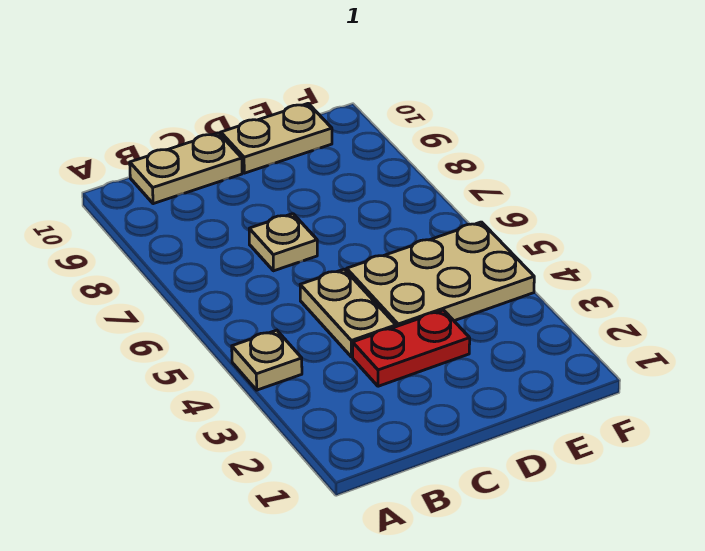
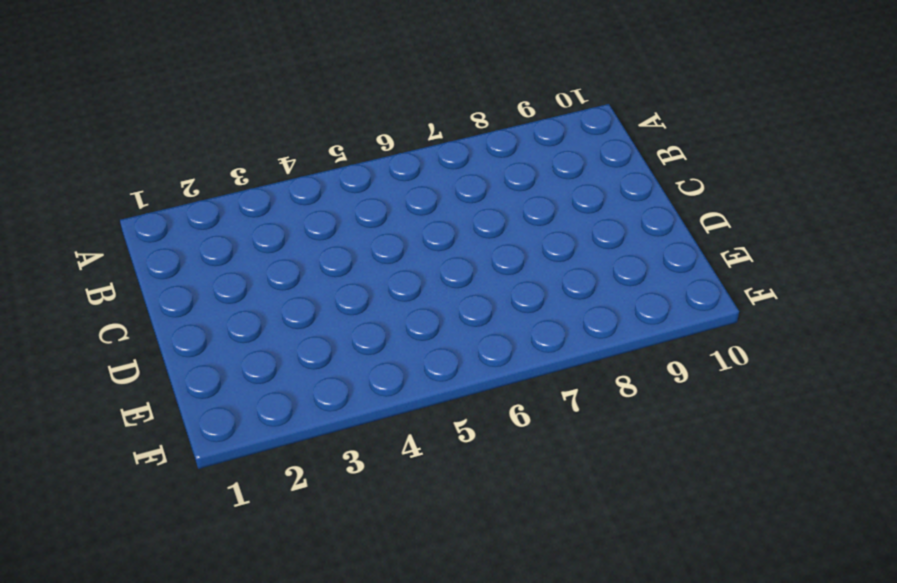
none -> tan 1x1 plate [232,330,302,390]
none -> tan 1x2 plate [130,133,242,204]

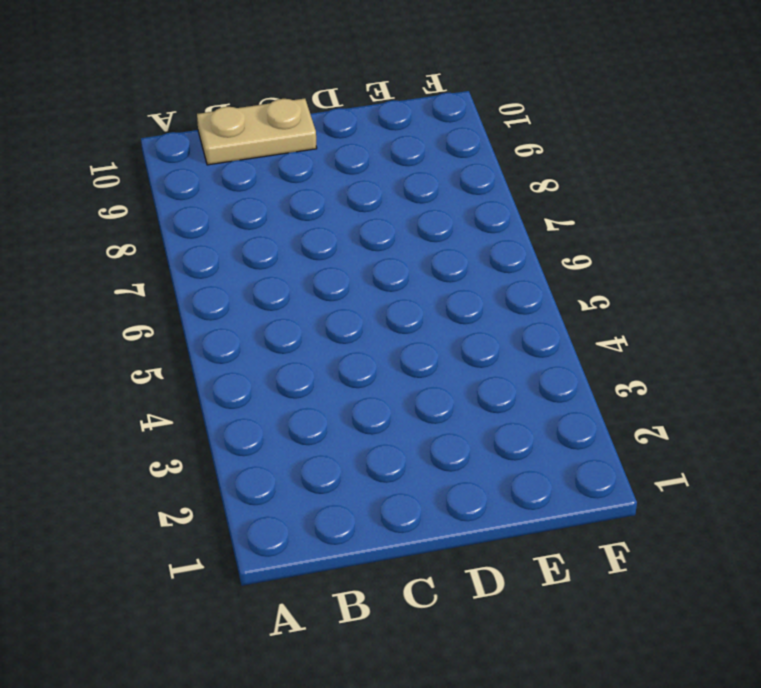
none -> tan 1x1 plate [232,330,302,390]
none -> red 1x2 plate [353,310,470,386]

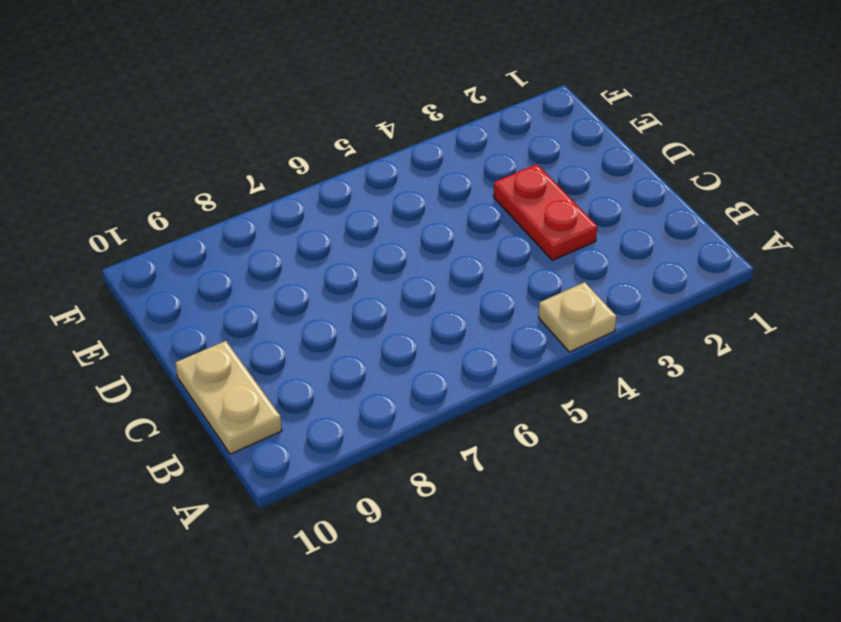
none -> tan 1x2 plate [300,269,396,357]
none -> tan 1x1 plate [249,214,317,271]

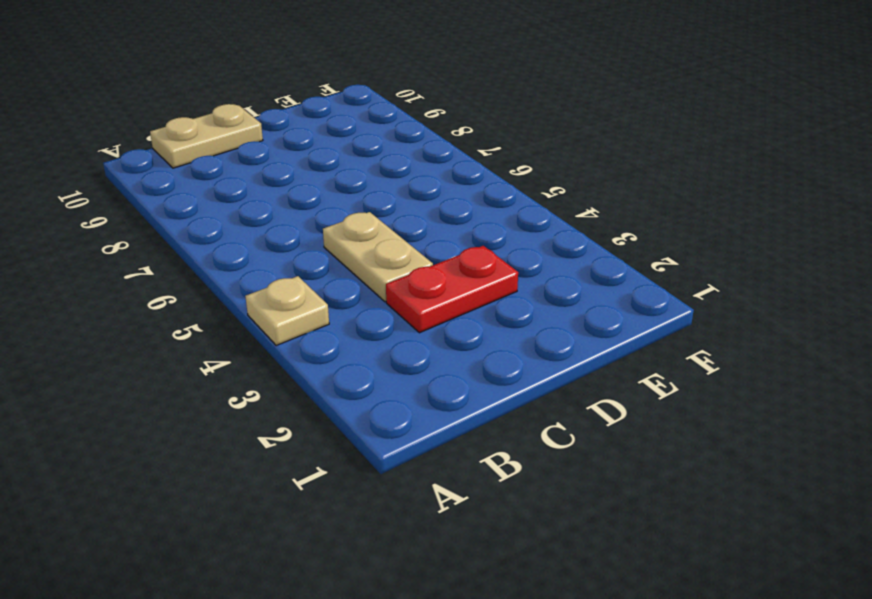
none -> tan 1x1 plate [249,214,317,271]
none -> tan 2x3 plate [347,222,534,327]

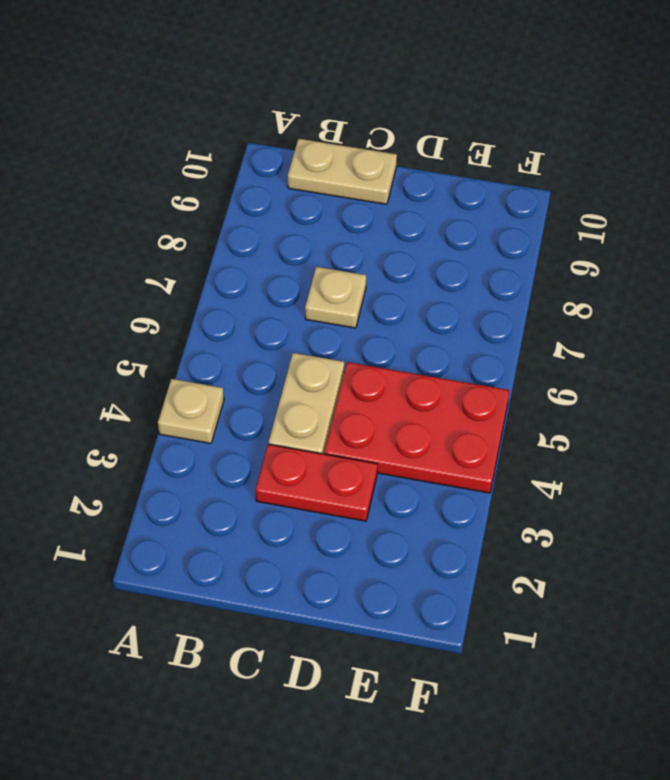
red 2x3 plate [324,362,509,493] -> tan 2x3 plate [347,222,534,327]
none -> tan 1x2 plate [221,104,332,173]

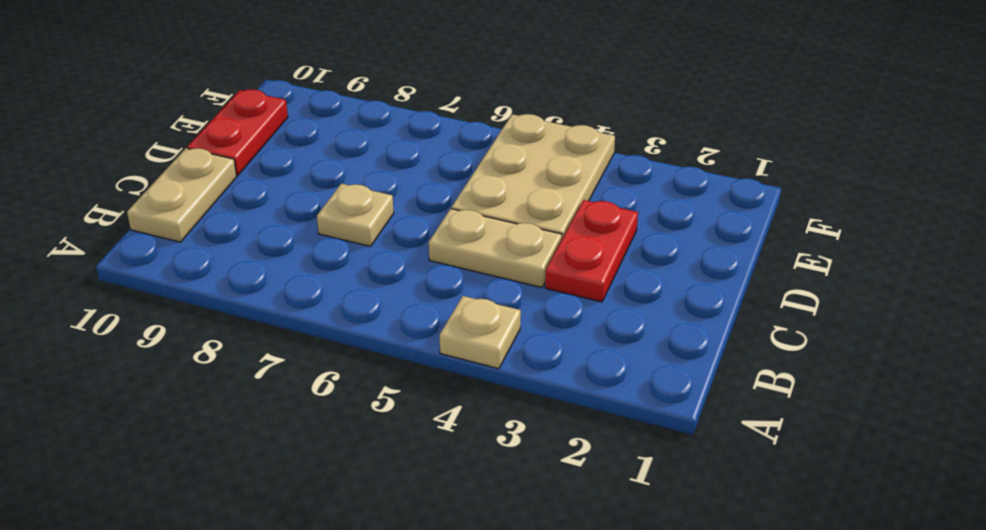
red 1x2 plate [187,89,288,176] -> tan 1x2 plate [221,104,332,173]

